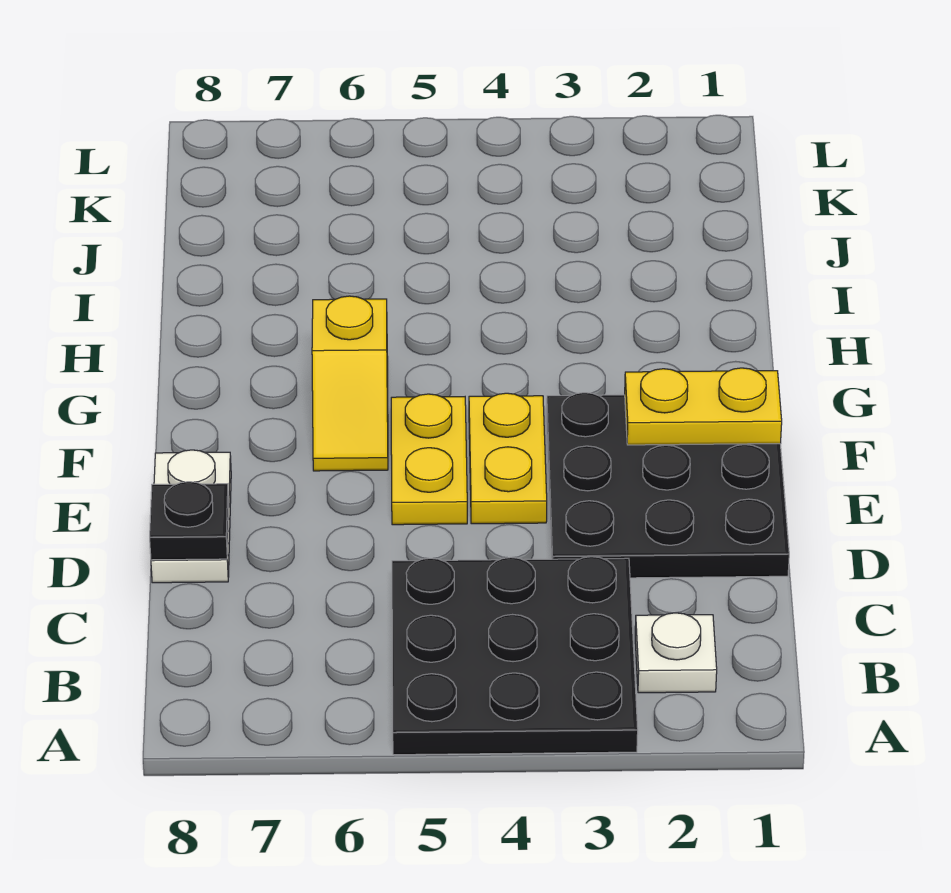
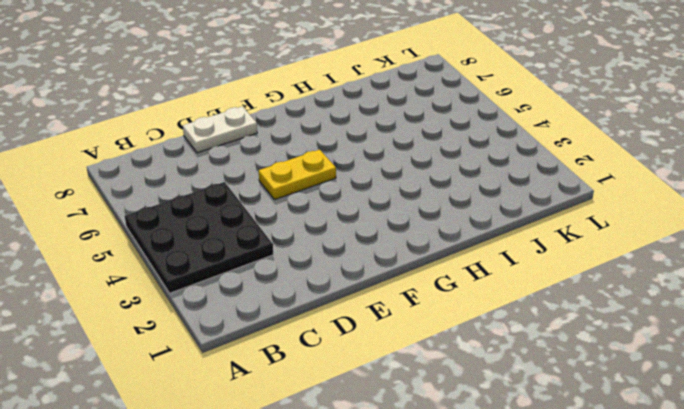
none -> white 1x1 plate [635,613,717,693]
none -> black 3x3 plate [547,393,789,578]

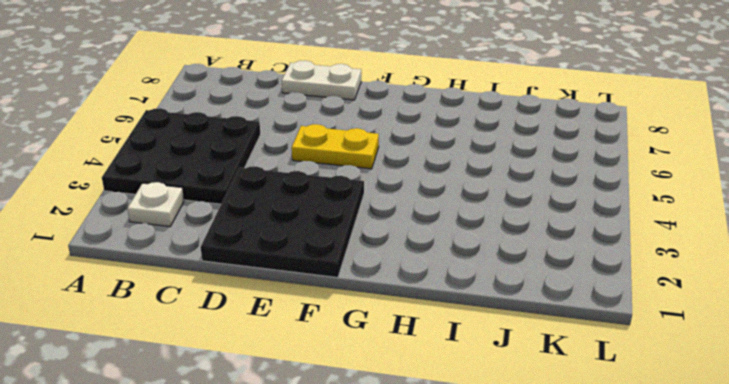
none -> yellow 1x2 plate [469,393,547,524]
none -> yellow 1x2 slope [312,296,388,471]

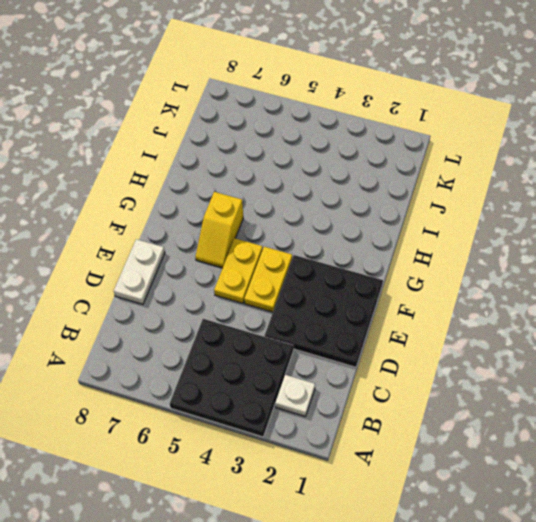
none -> black 1x1 plate [150,482,229,560]
none -> yellow 1x2 plate [625,368,782,445]

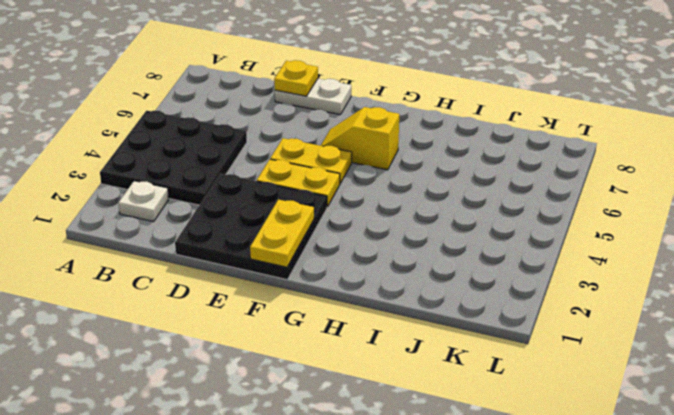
yellow 1x1 plate [274,60,318,96] -> black 1x1 plate [150,482,229,560]

